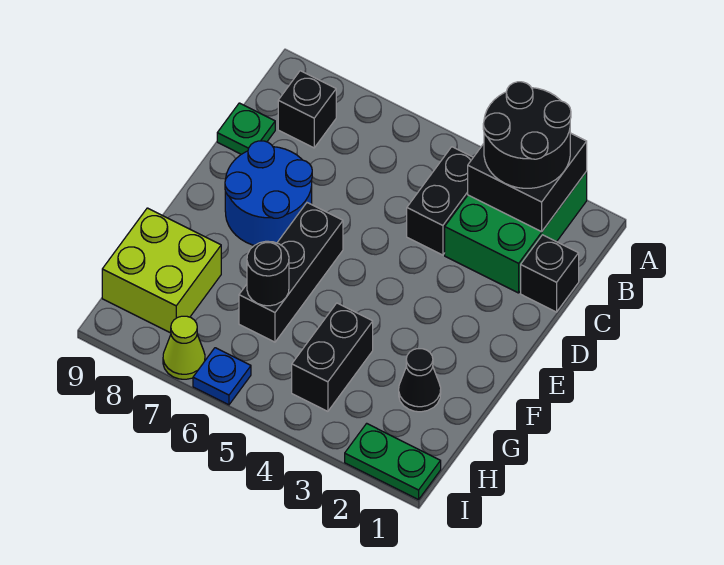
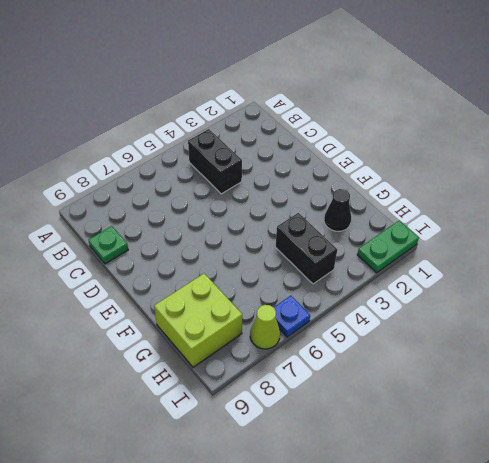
none -> green 2x3 brick [445,171,587,293]
none -> black 1x1 brick [278,71,336,148]
none -> black 1x1 brick [521,235,579,312]

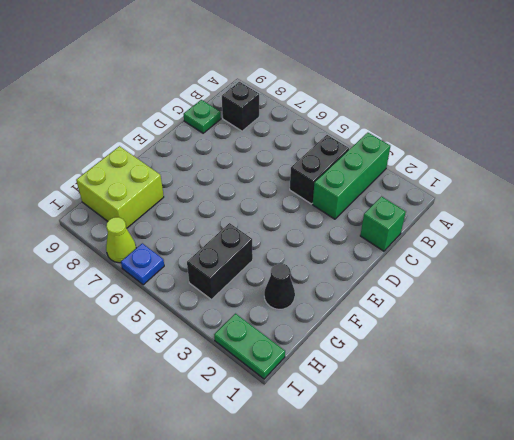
green 1x3 brick [313,133,390,219] -> green 2x3 brick [445,171,587,293]
green 1x1 brick [360,197,406,251] -> black 1x1 brick [521,235,579,312]
none -> blue 2x2 round brick [225,141,312,245]
none -> black 1x3 brick [239,203,343,342]
none -> black 2x2 brick [468,133,587,232]

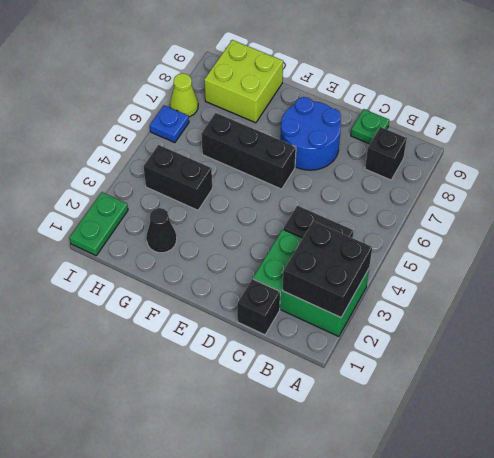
none -> black 1x1 round brick [247,241,289,306]
none -> black 2x2 round brick [483,82,571,188]

